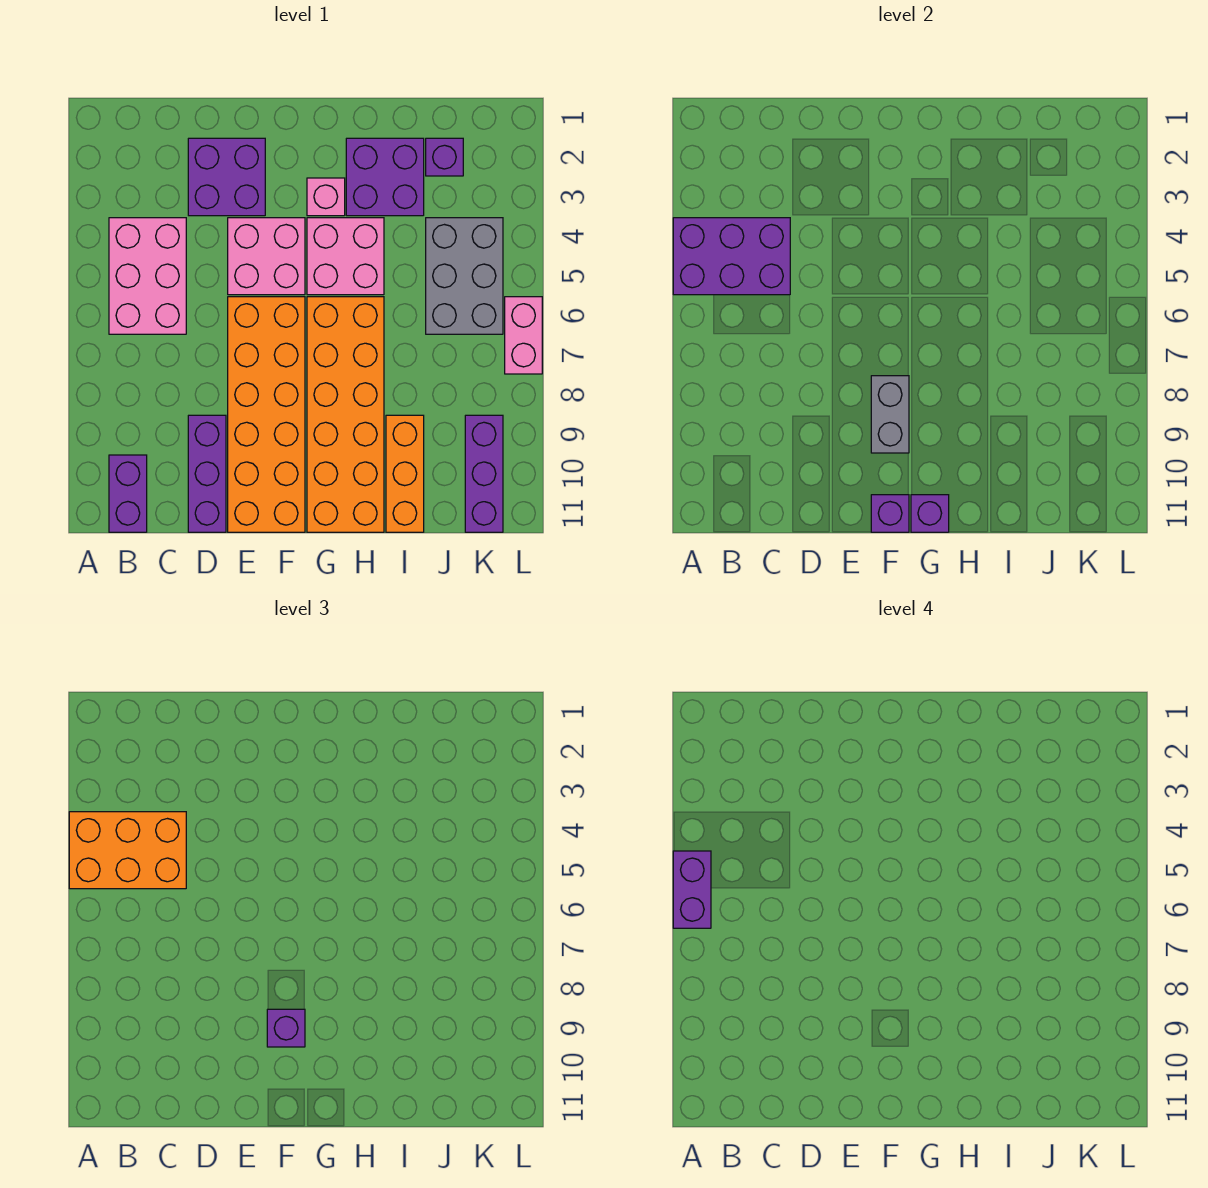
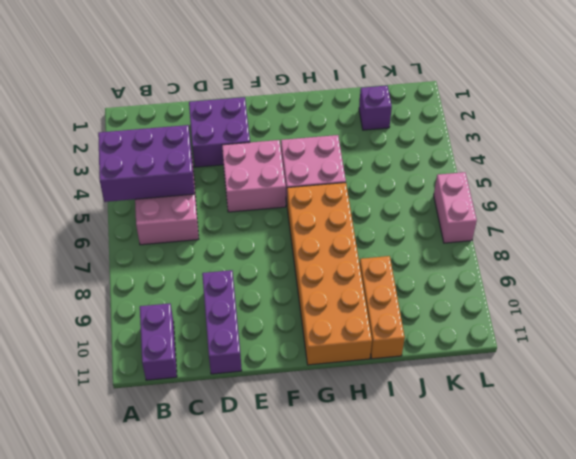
none -> orange 2x6 brick [228,297,305,532]
none -> pink 1x1 brick [307,178,345,216]
none -> purple 2x2 brick [346,138,424,216]

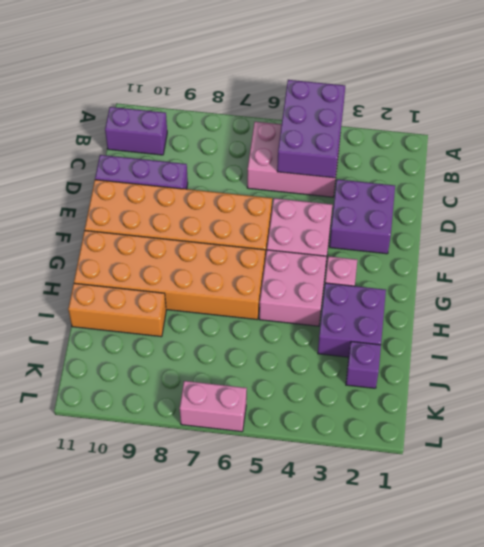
none -> grey 2x3 brick [426,218,503,334]
none -> purple 1x3 brick [465,415,503,532]
none -> grey 1x2 brick [871,376,909,453]

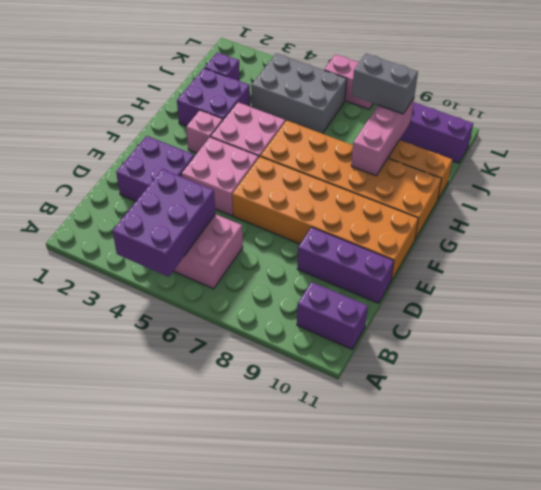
pink 1x3 brick [351,98,414,176] -> none
grey 1x2 brick [352,54,418,114] -> grey 1x2 brick moved to [871,376,909,453]
none -> purple 1x1 brick [871,495,909,532]
none -> purple 1x1 brick [911,495,949,532]
none -> orange 2x3 brick [69,812,186,889]

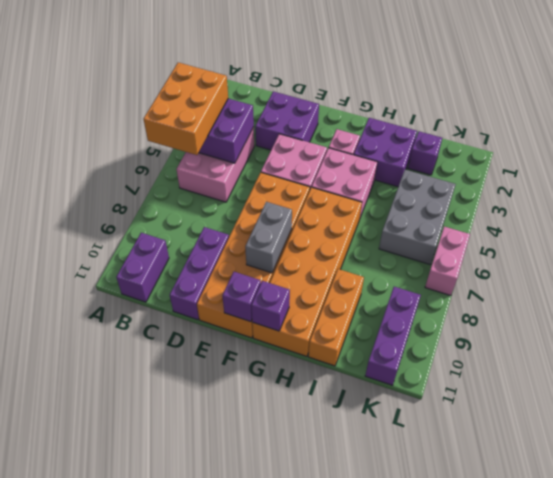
orange 2x3 brick [144,62,228,155] -> orange 2x3 brick turned to [69,812,186,889]
none -> purple 1x1 brick [267,1009,305,1047]
none -> purple 1x2 brick [673,851,711,928]

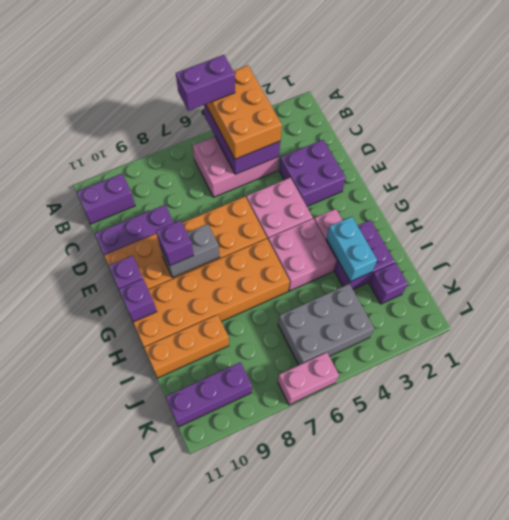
cyan 1x2 brick [326,217,377,282] -> none

